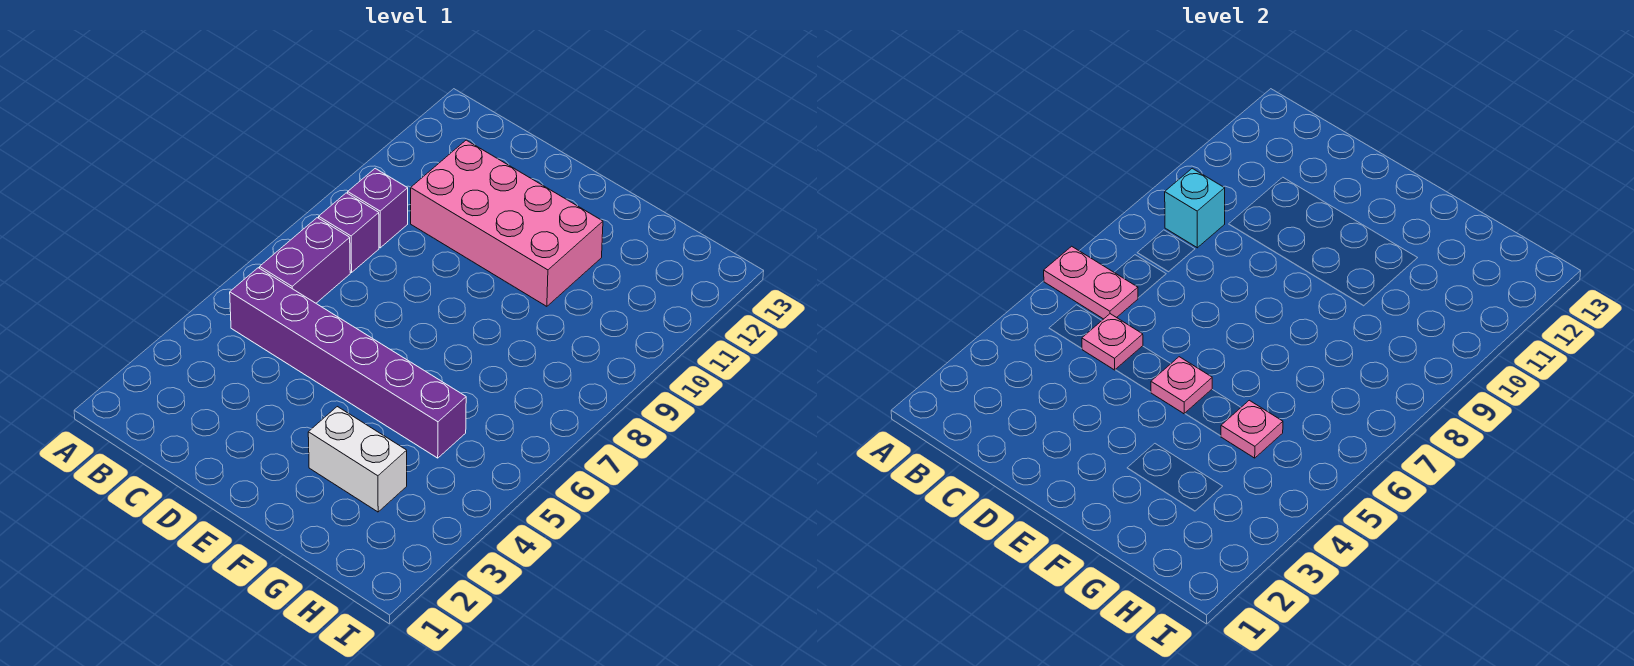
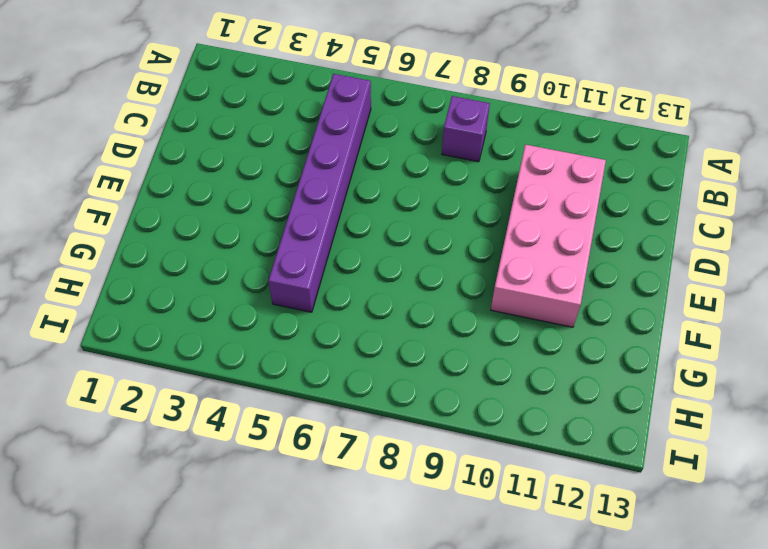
none -> purple 1x2 brick [260,218,350,303]
none -> purple 1x1 brick [348,168,408,248]

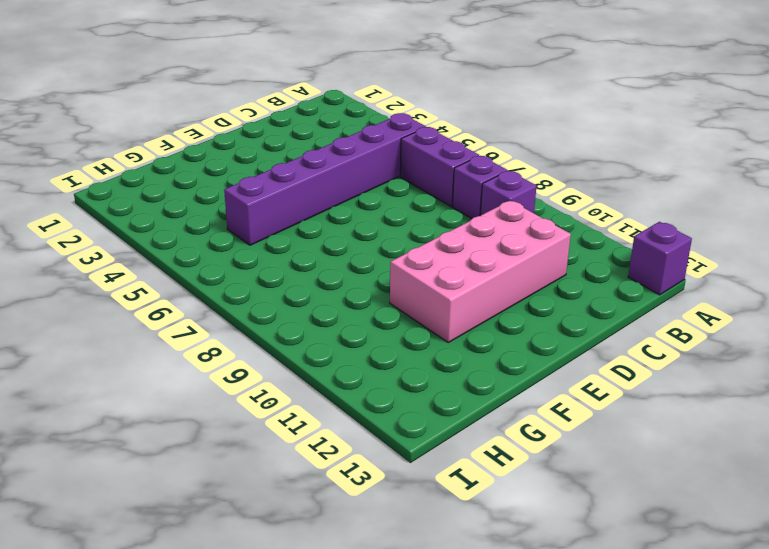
purple 1x1 brick [628,222,692,295] -> none
none -> white 1x2 brick [308,407,407,512]
none -> pink 1x2 plate [1044,246,1138,319]

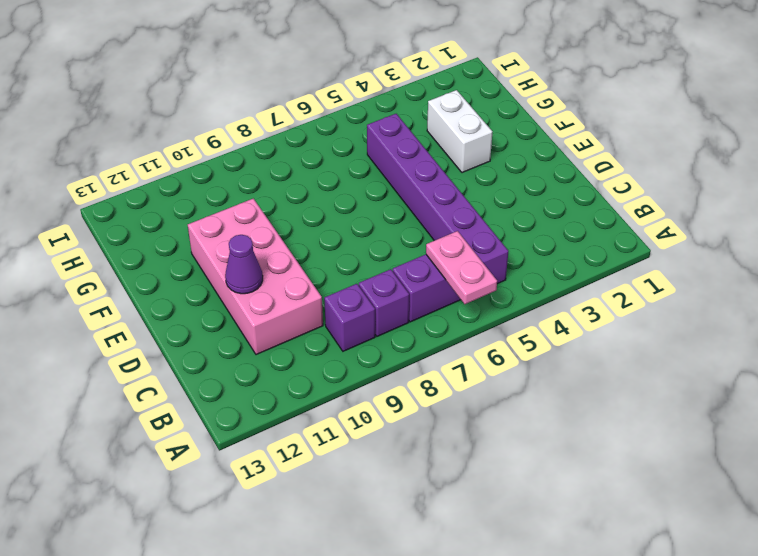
purple 1x1 cone [225,235,263,294] -> none
none -> cyan 1x1 brick [1165,168,1225,248]
none -> pink 1x1 plate [1082,314,1143,370]

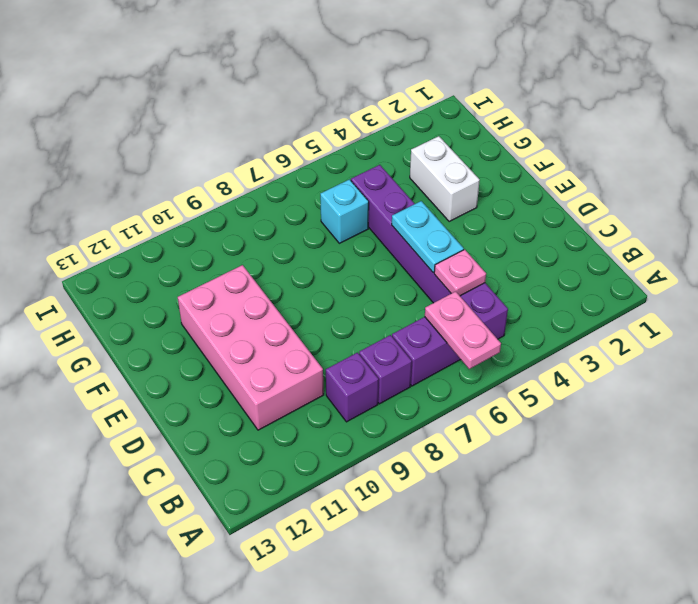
cyan 1x2 plate [392,201,464,273] -> pink 1x1 plate [1151,357,1212,414]
cyan 1x1 brick [320,179,369,243] -> cyan 1x1 brick moved to [1165,168,1225,248]
none -> pink 1x1 plate [1221,400,1283,458]

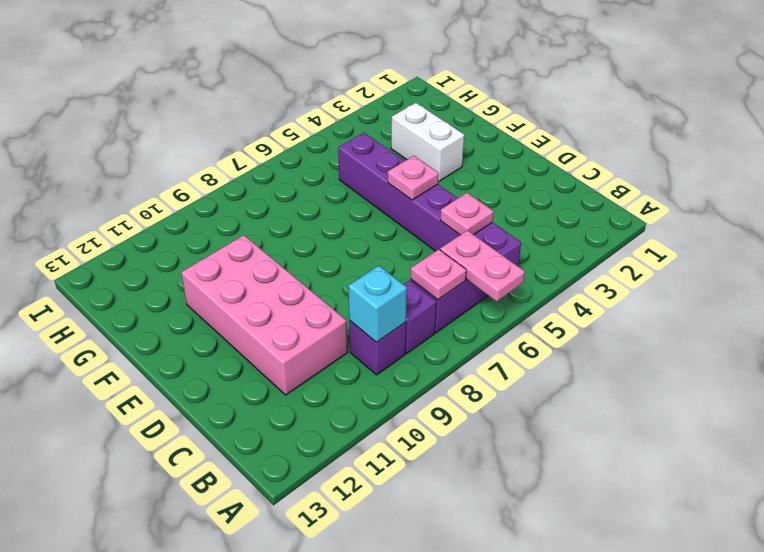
pink 1x1 plate [411,249,466,300] -> pink 1x1 plate moved to [1221,400,1283,458]

